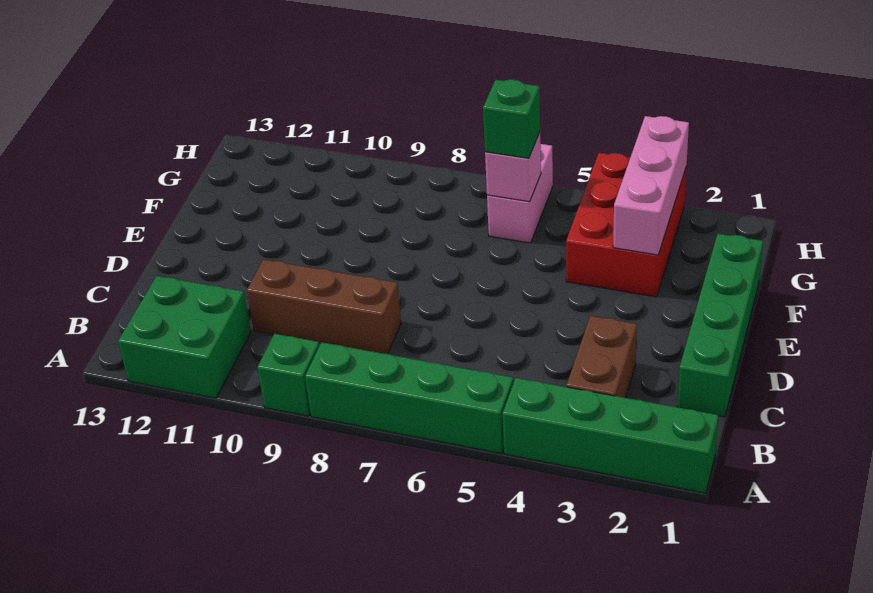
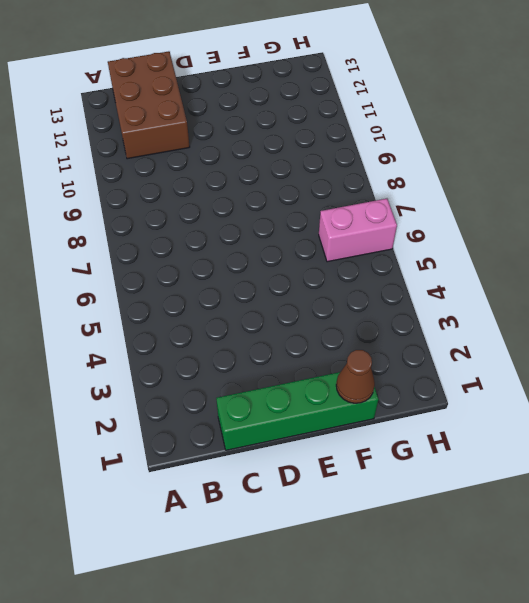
brown 2x3 brick [108,51,190,159] -> green 2x2 brick [118,276,251,398]
brown 1x1 cone [336,350,375,403] -> none
none -> green 1x4 brick [503,378,718,493]
none -> green 1x4 brick [305,342,513,454]
none -> green 1x1 brick [257,334,320,416]

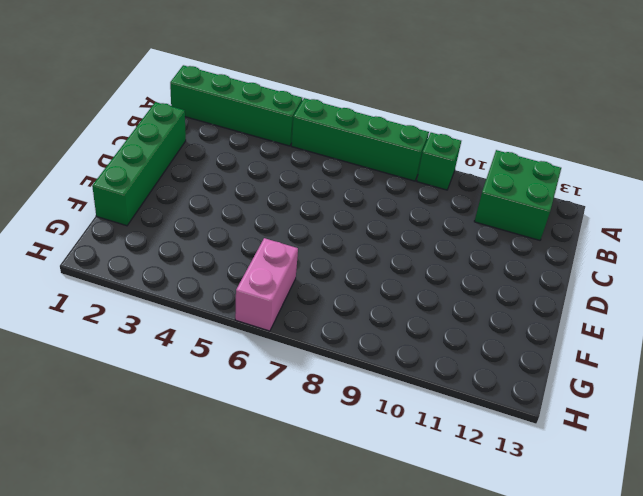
none -> brown 1x2 brick [566,316,637,398]
none -> brown 1x3 brick [247,259,401,354]
none -> red 2x3 brick [566,153,686,297]

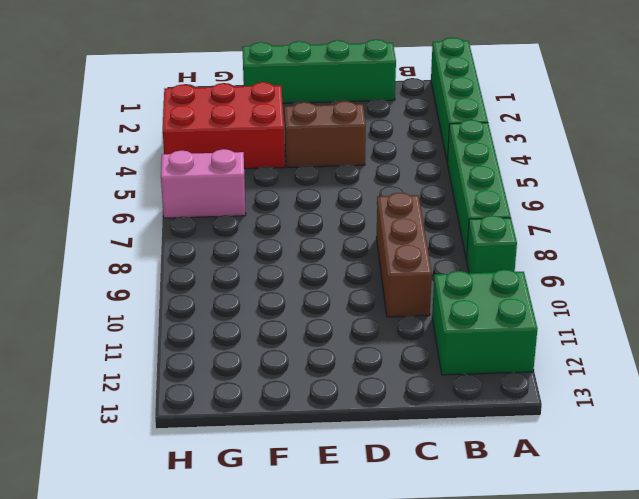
brown 1x2 brick [285,101,366,167] -> brown 1x2 brick moved to [566,316,637,398]
none -> pink 1x3 brick [613,116,689,255]
none -> pink 1x1 brick [485,132,541,202]
none -> green 1x1 brick [483,79,540,158]

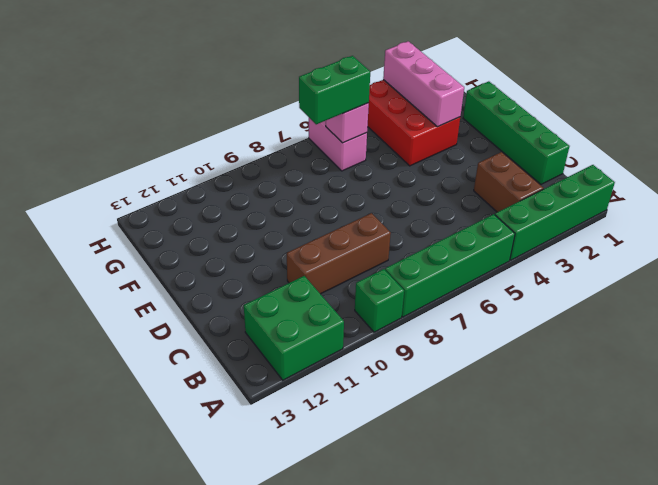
green 1x2 brick [299,56,370,124] -> green 1x1 brick [483,79,540,158]

